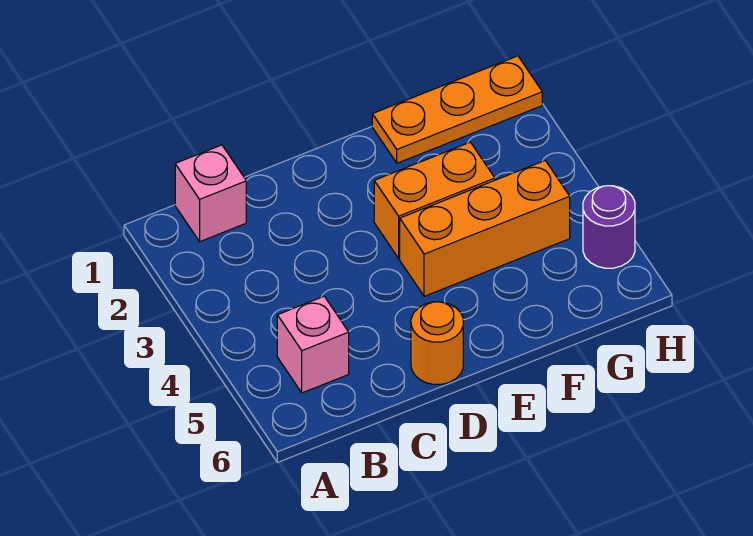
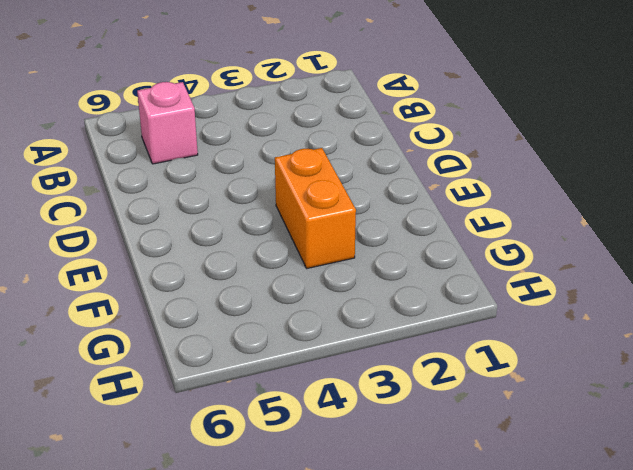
none -> pink 1x1 brick [175,145,246,242]
none -> orange 1x1 round brick [411,302,463,384]

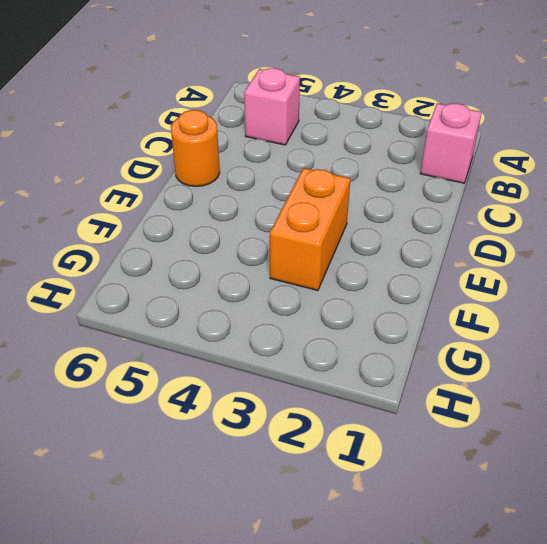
none -> orange 1x3 brick [400,161,570,296]
none -> orange 1x3 plate [372,56,542,163]

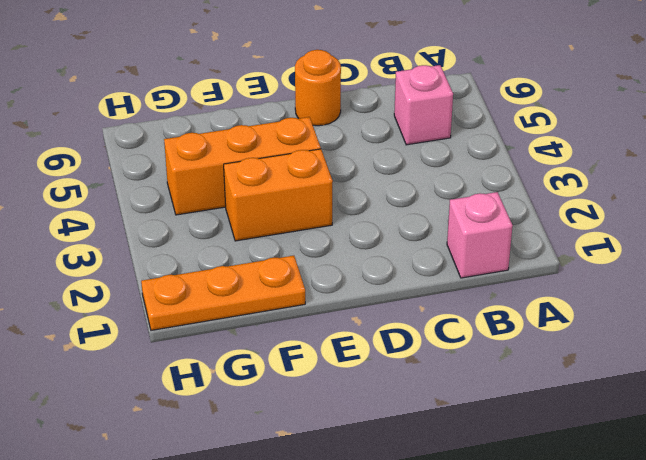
none -> purple 1x1 round brick [583,186,635,268]

